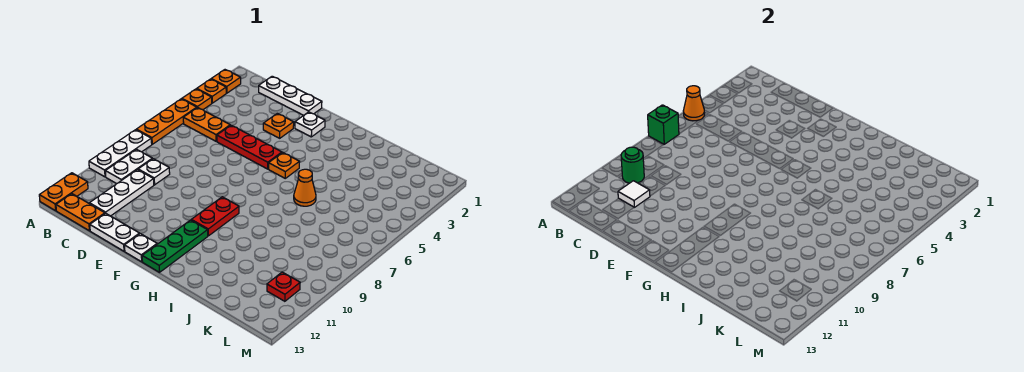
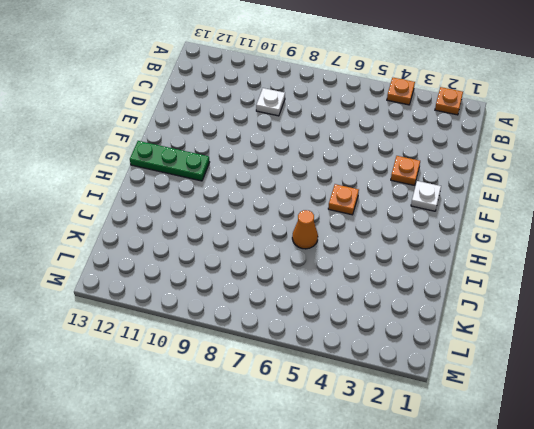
none -> orange 1x1 plate [197,79,226,103]
none -> orange 1x3 plate [136,99,197,144]
none -> white 1x3 plate [89,130,152,177]

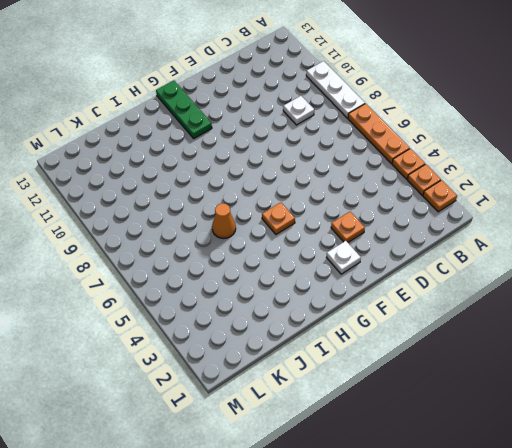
none -> orange 1x2 plate [39,173,88,211]
none -> orange 1x2 plate [183,108,230,141]
none -> white 1x2 plate [105,149,152,184]

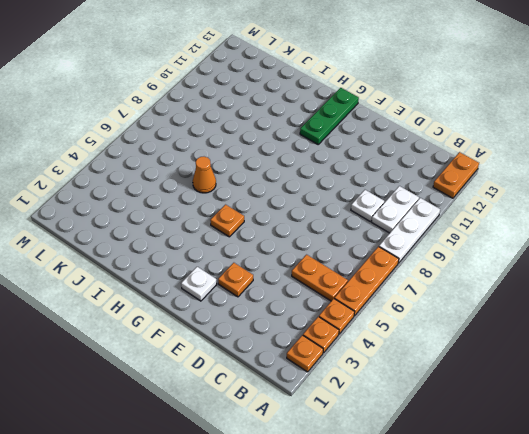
none -> orange 1x2 plate [56,194,105,231]
none -> white 1x3 plate [259,76,322,115]
none -> white 1x3 plate [89,170,154,216]

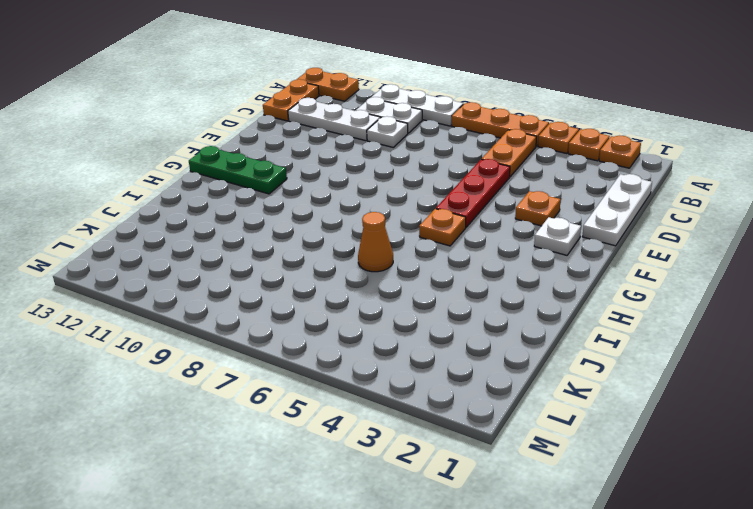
none -> white 1x2 plate [90,213,140,251]
none -> white 1x1 plate [125,234,157,262]
none -> red 1x2 plate [192,197,239,236]

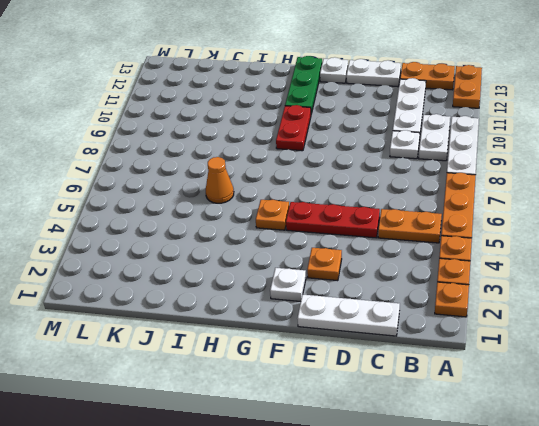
none -> red 1x1 plate [267,272,300,301]
none -> orange 1x1 cone [683,86,705,121]
none -> green 1x1 brick [648,105,679,144]

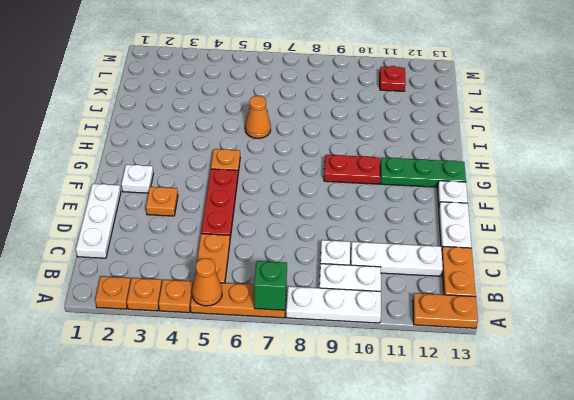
none -> green 1x1 round brick [621,147,644,183]
none -> white 1x1 tile [618,181,650,207]

